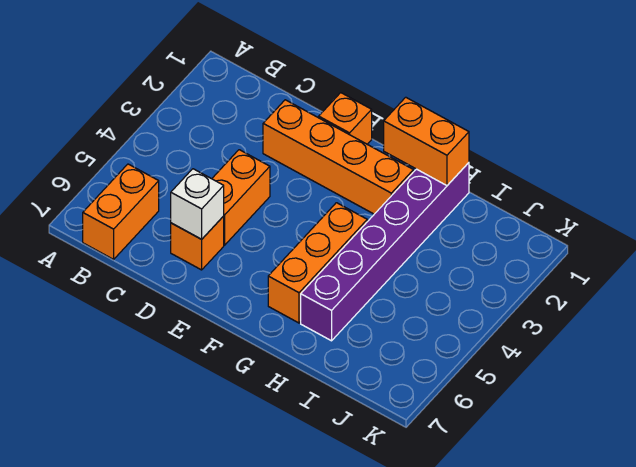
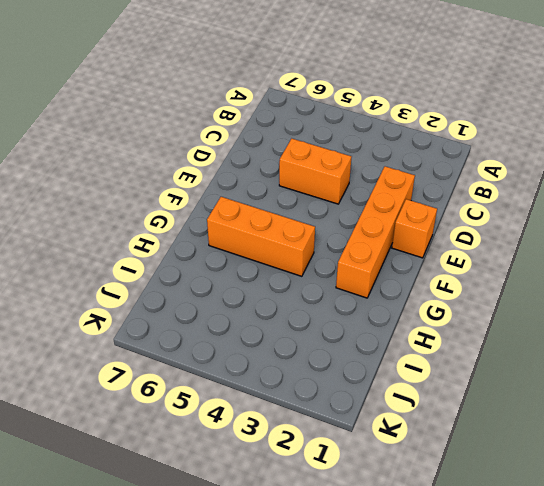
none -> orange 1x2 brick [83,164,159,259]
none -> orange 1x1 brick [171,216,224,270]

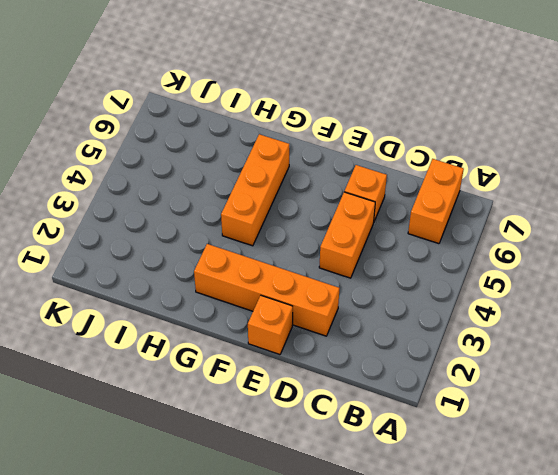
none -> purple 1x6 brick [301,163,469,341]
none -> white 1x1 brick [171,169,224,239]

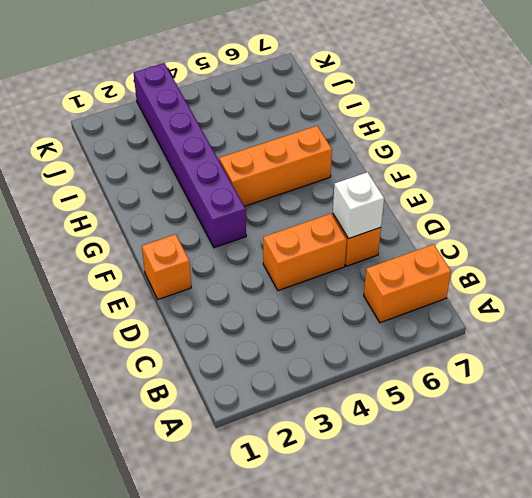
purple 1x6 brick [134,63,246,248] -> purple 1x6 brick turned to [301,163,469,341]
none -> orange 1x4 brick [263,100,413,214]
none -> orange 1x2 brick [384,97,469,186]

